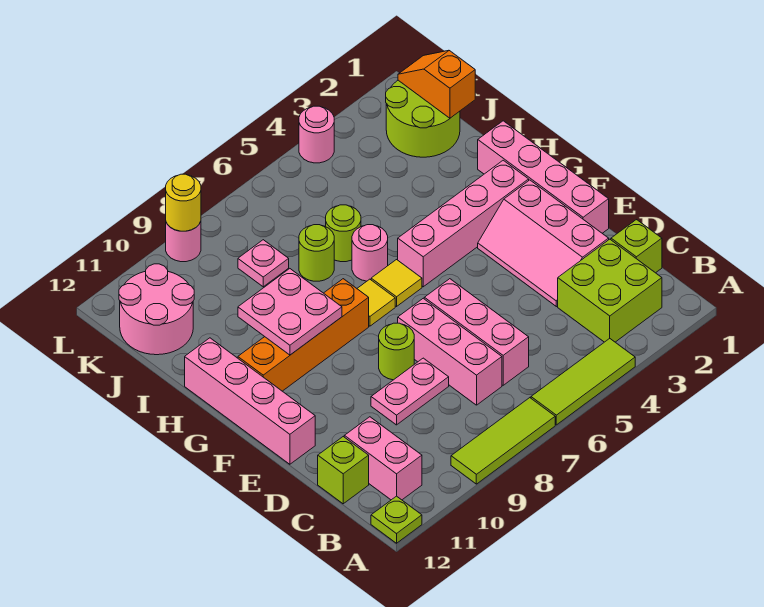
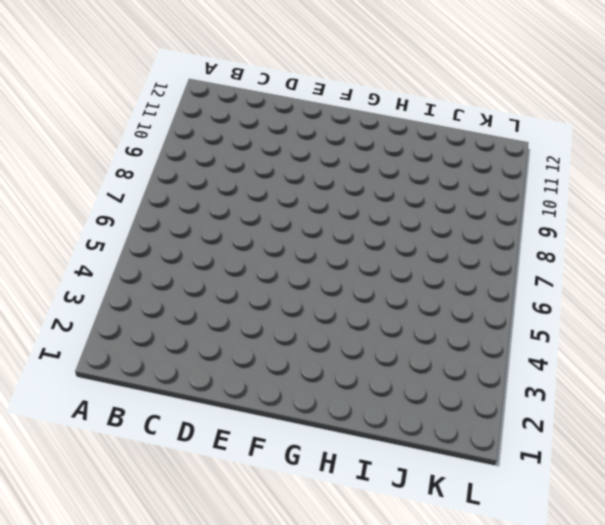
none -> lime 1x3 tile [531,339,635,425]
none -> lime 1x3 tile [451,398,555,484]
none -> lime 1x1 plate [371,496,422,543]

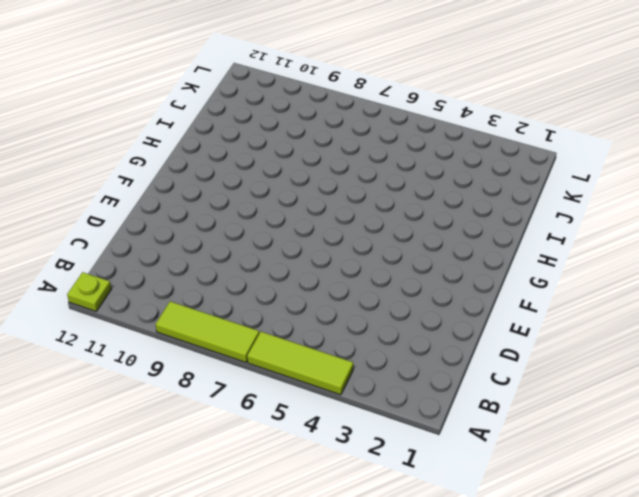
none -> lime 2x2 brick [558,239,662,342]
none -> pink 1x2 brick [344,417,422,500]
none -> lime 1x1 brick [611,220,662,273]

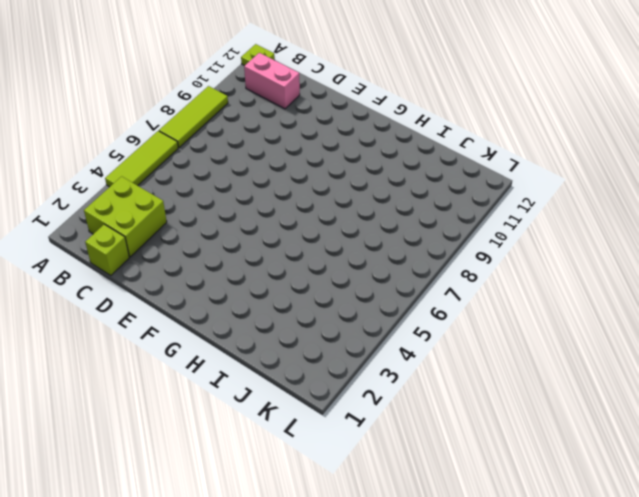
none -> pink 1x3 brick [424,279,529,385]
none -> pink 1x3 brick [398,298,502,405]
none -> lime 1x1 brick [318,437,369,504]

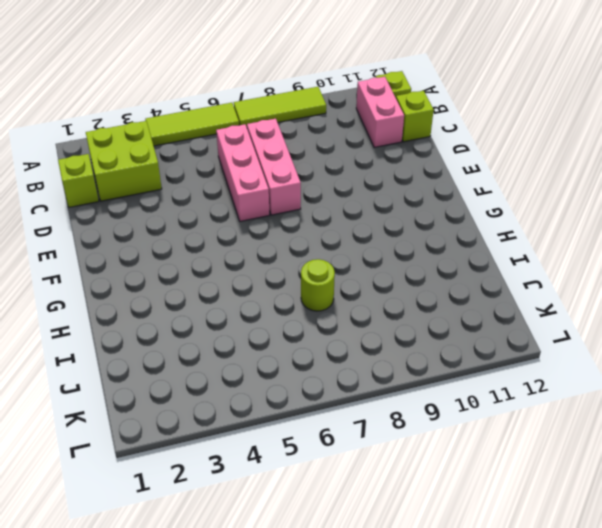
none -> pink 2x3 slope [478,180,609,307]
none -> pink 1x2 plate [371,358,449,425]
none -> pink 1x4 brick [478,121,609,233]

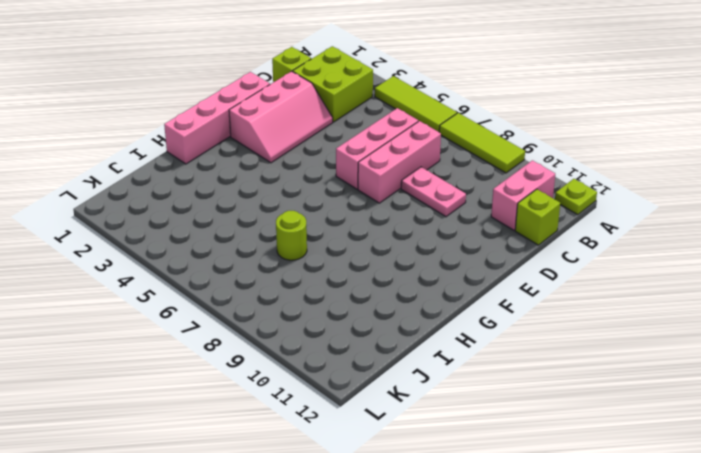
none -> lime 1x1 round brick [379,323,414,380]
none -> pink 1x4 brick [185,338,315,464]
none -> pink 1x4 brick [398,160,529,287]

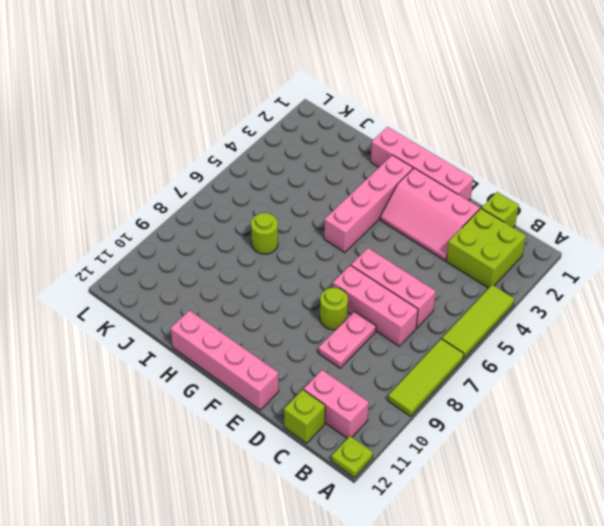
none -> yellow 1x1 tile [371,260,422,306]
none -> yellow 1x1 tile [357,279,395,326]
none -> orange 1x4 brick [238,279,369,391]

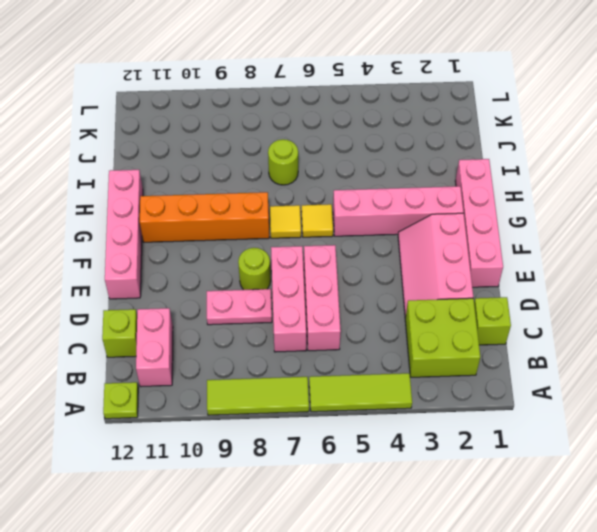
none -> pink 1x1 round brick [352,225,388,281]
none -> lime 1x1 round brick [326,205,361,262]
none -> lime 2x2 round brick [386,80,460,157]

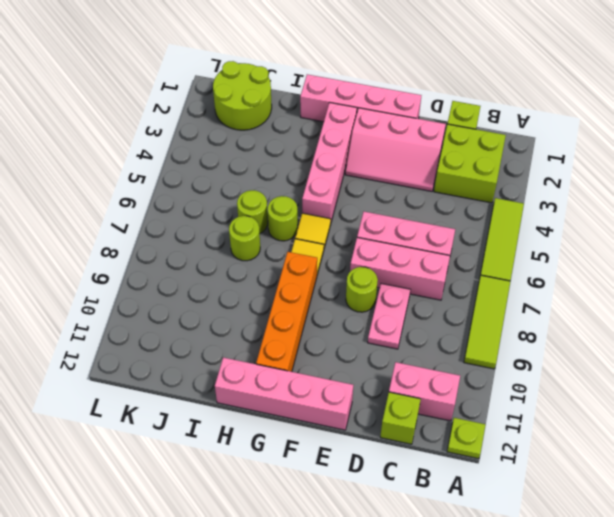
lime 1x1 round brick [268,196,298,241] -> pink 1x1 round brick [352,225,388,281]
none -> pink 1x1 plate [238,240,289,287]
none -> pink 2x2 round brick [119,264,194,355]
none -> pink 1x1 round brick [299,106,334,163]

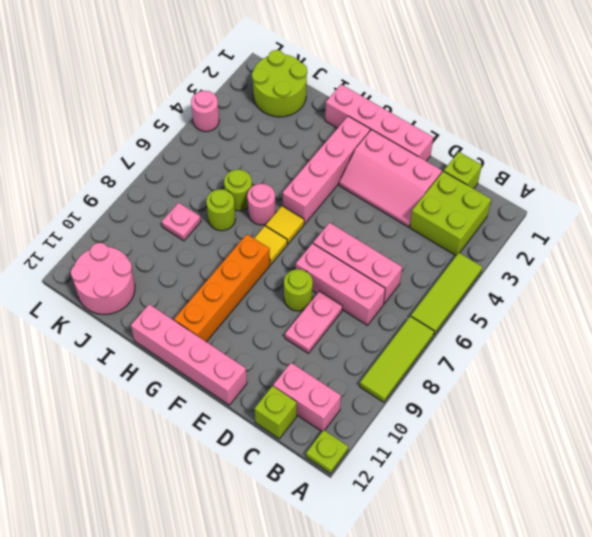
none -> pink 1x1 round brick [166,221,201,262]
none -> pink 2x2 plate [238,269,342,355]
none -> orange 1x2 slope [398,50,475,118]

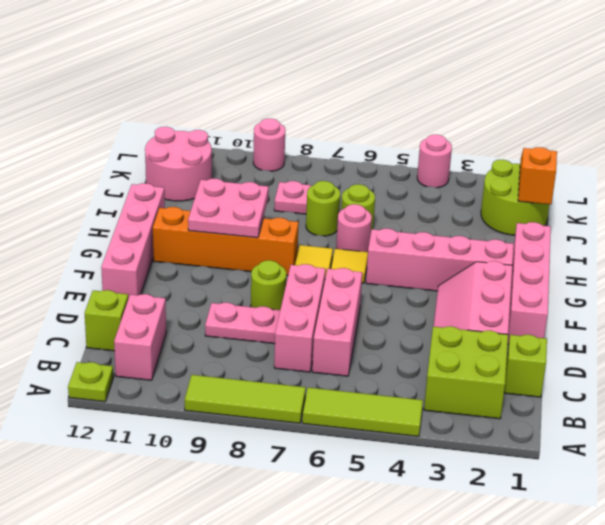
none -> yellow 1x1 round brick [166,174,201,231]

